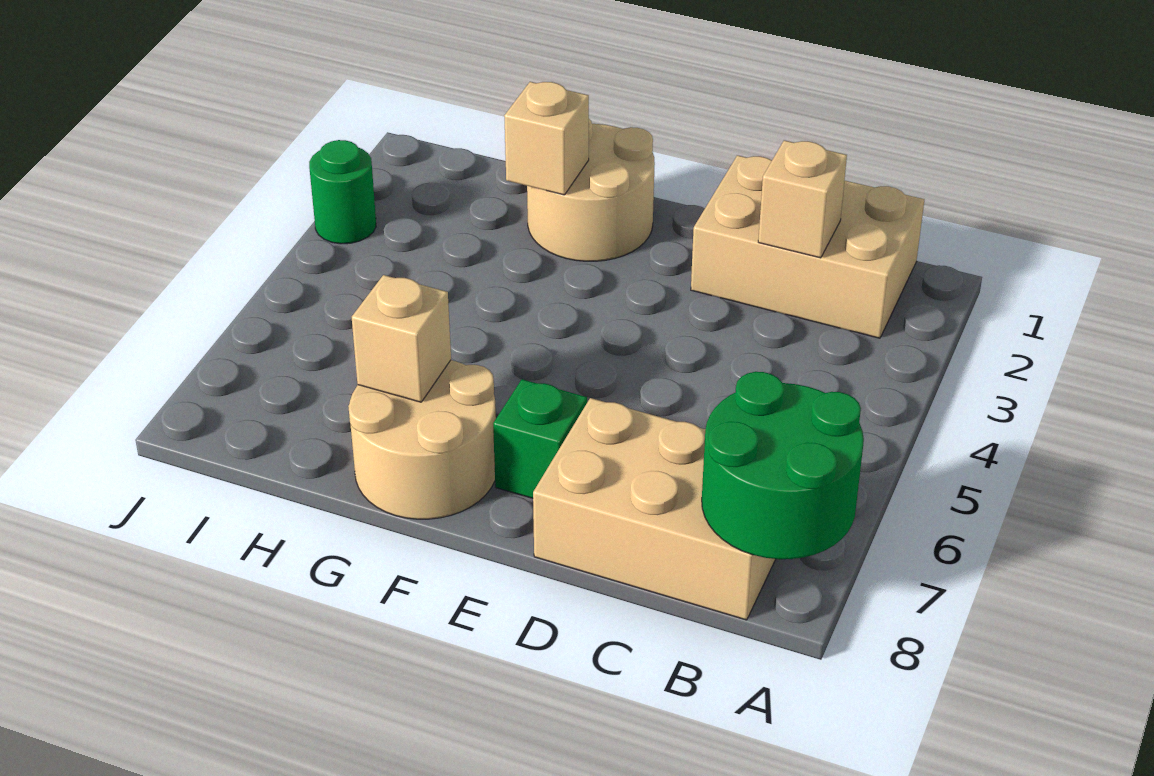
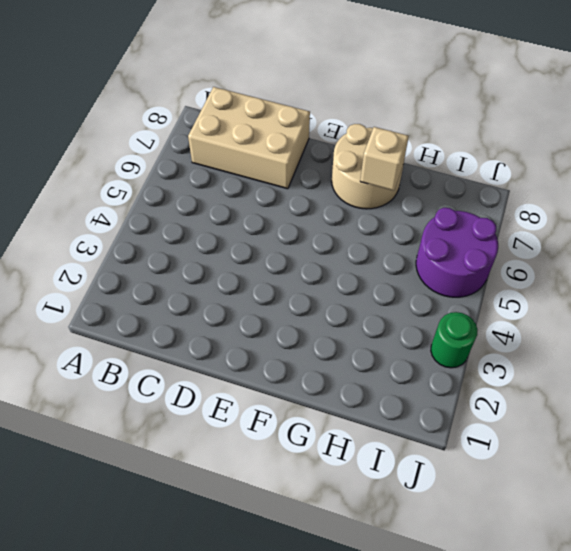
purple 2x2 round brick [416,208,498,297] -> none
none -> tan 2x3 brick [691,155,924,338]
none -> green 1x1 brick [493,379,587,498]

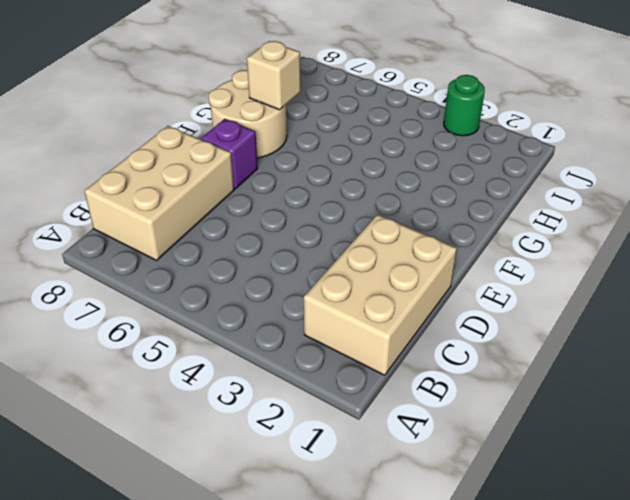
purple 1x1 brick [201,119,258,189] -> green 1x1 brick [493,379,587,498]
none -> tan 2x2 round brick [527,119,655,261]
none -> green 2x2 round brick [702,372,864,559]

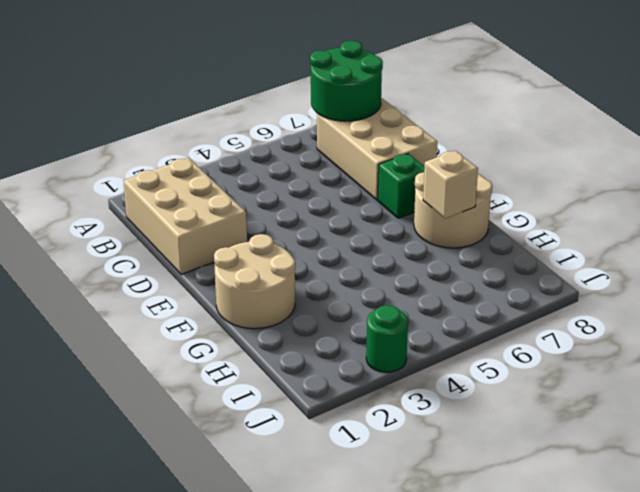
none -> tan 1x1 brick [758,140,847,258]
none -> tan 1x1 brick [504,82,589,195]

